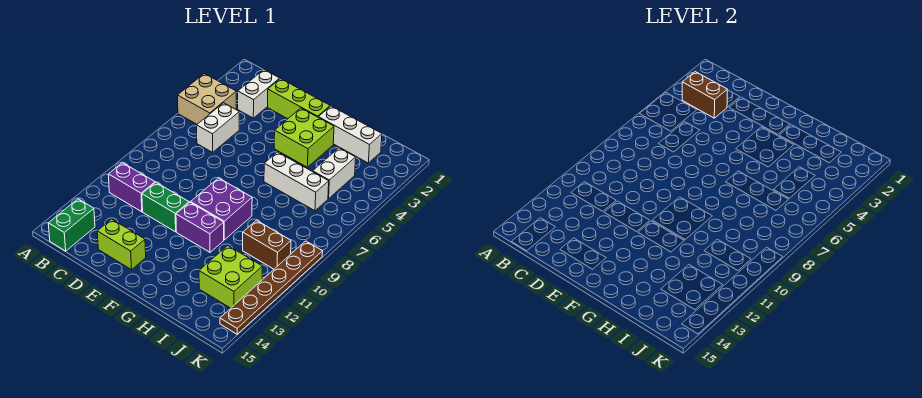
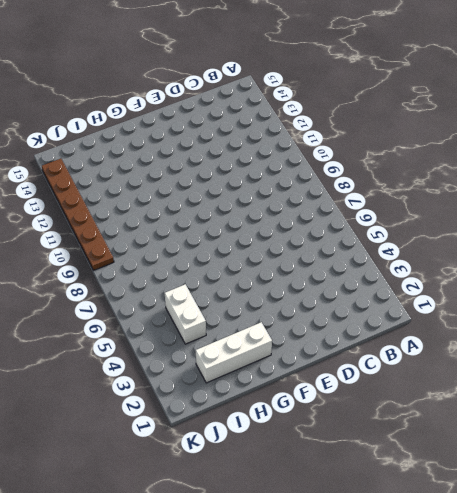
none -> tan 2x2 brick [178,74,236,124]
none -> purple 1x2 brick [108,163,155,212]
none -> green 1x2 brick [48,199,95,251]

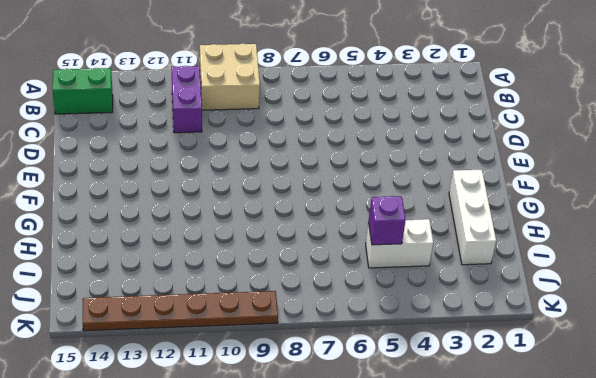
tan 2x2 brick [200,44,260,110] -> tan 2x2 brick moved to [178,74,236,124]
purple 1x1 brick [369,196,406,245] -> none
none -> white 1x2 brick [238,70,280,118]
none -> white 1x2 brick [197,103,239,152]
none -> lime 1x3 brick [268,79,330,119]

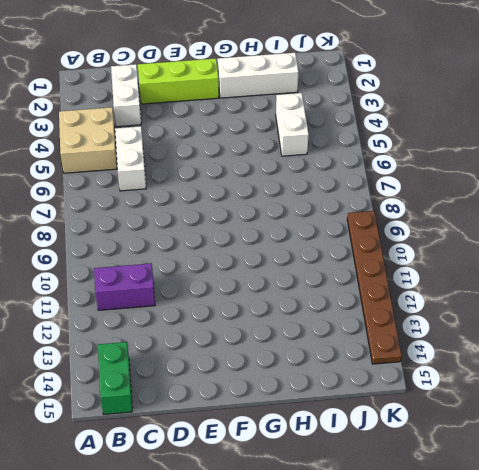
none -> green 1x2 brick [142,182,189,232]
none -> lime 1x2 brick [97,219,146,270]
none -> lime 2x2 brick [274,108,334,167]

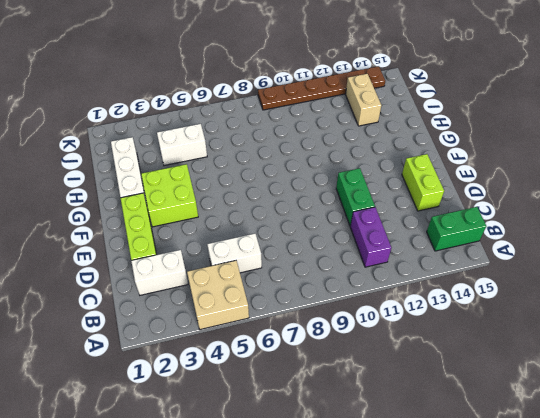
tan 1x2 brick [346,74,381,126] -> lime 2x2 brick [199,246,262,308]
none -> purple 2x2 brick [191,178,252,240]
none -> purple 1x2 brick [176,202,224,252]
none -> white 1x3 brick [264,152,329,211]

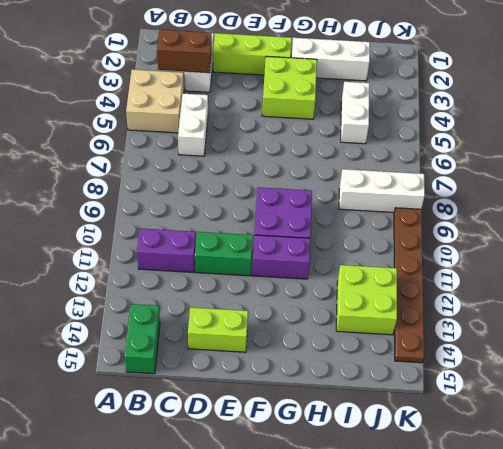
white 1x3 brick [339,169,425,212] -> white 1x3 brick moved to [264,152,329,211]
none -> brown 1x2 brick [243,220,291,269]

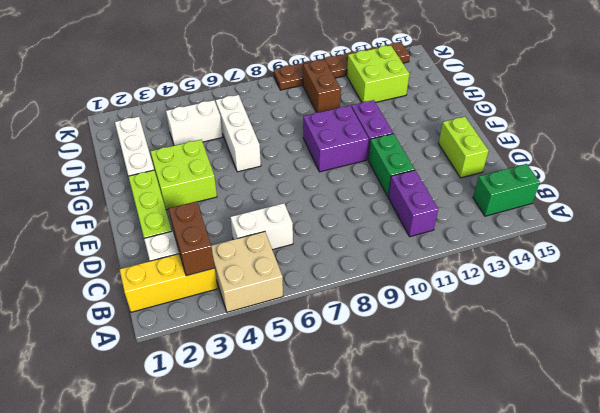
yellow 1x3 brick [119,254,218,312] -> none

